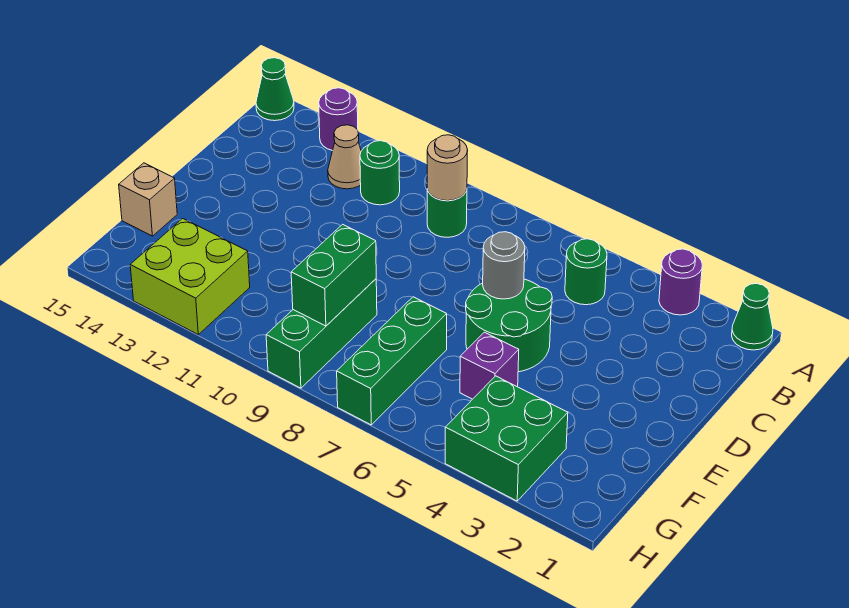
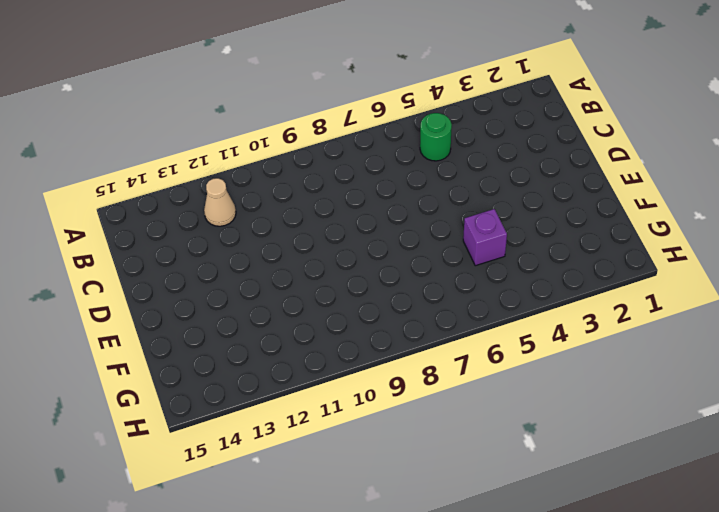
none -> green 1x1 cone [732,284,773,350]
none -> purple 1x1 round brick [659,249,702,315]
none -> purple 1x1 round brick [319,88,358,151]

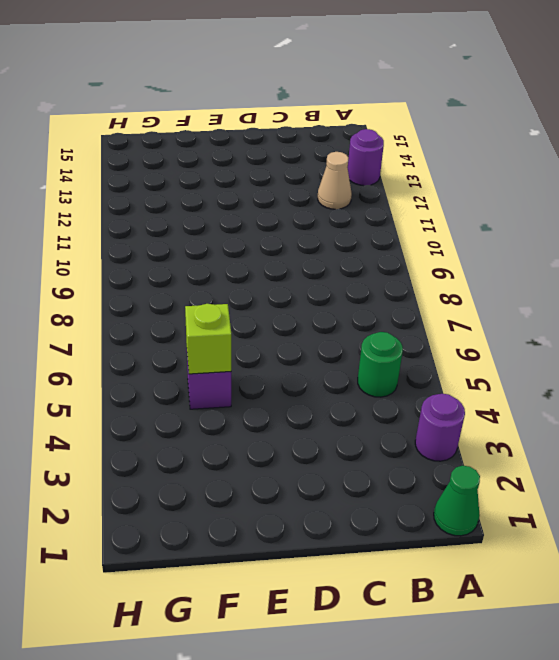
lime 1x1 brick [185,304,231,374] -> none
none -> green 1x1 cone [256,58,294,121]
none -> green 1x1 round brick [427,189,467,237]
none -> green 1x1 round brick [360,141,400,205]

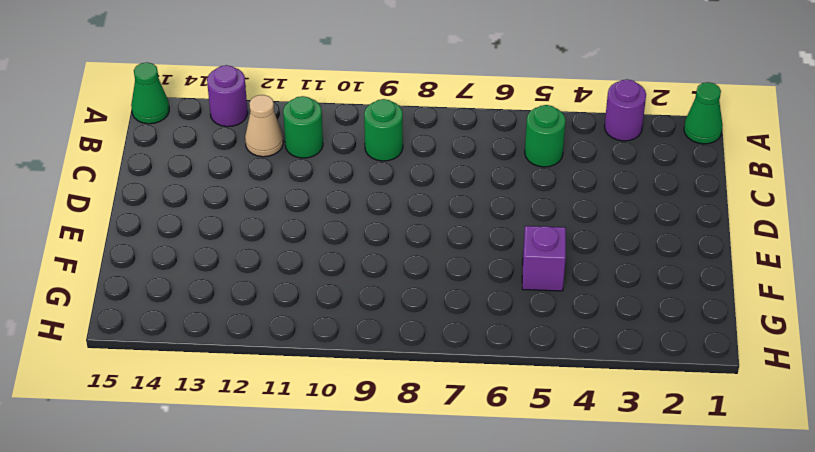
none -> green 2x2 round brick [466,279,552,372]
none -> green 1x3 brick [337,297,447,425]
none -> green 1x3 brick [266,279,377,388]

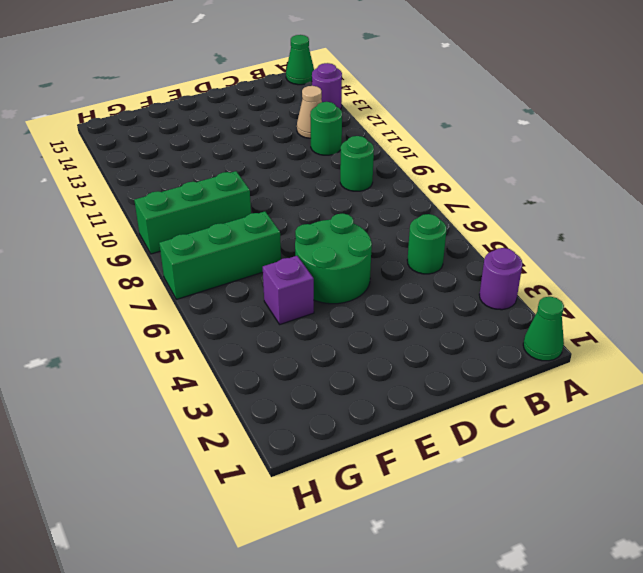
none -> tan 1x1 brick [119,163,177,236]
none -> green 2x2 brick [445,376,568,501]
none -> lime 2x2 brick [130,218,250,334]

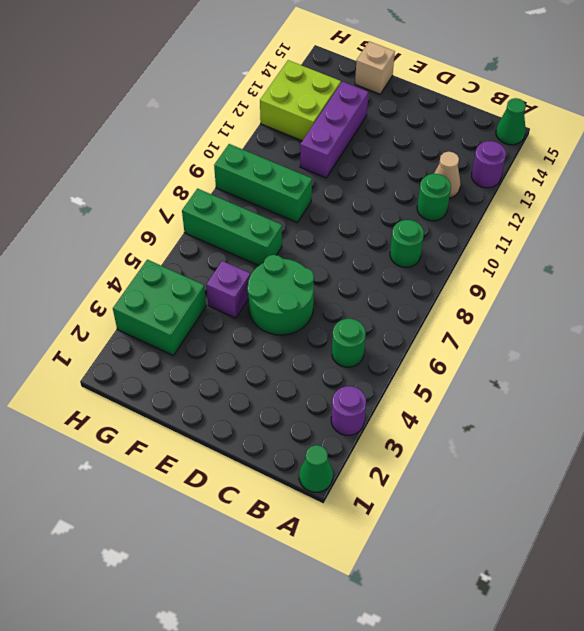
purple 1x3 brick [300,82,368,178] -> none
none -> tan 1x1 round brick [427,135,468,201]
none -> grey 1x1 round brick [483,232,525,299]
none -> green 1x2 brick [291,224,376,326]

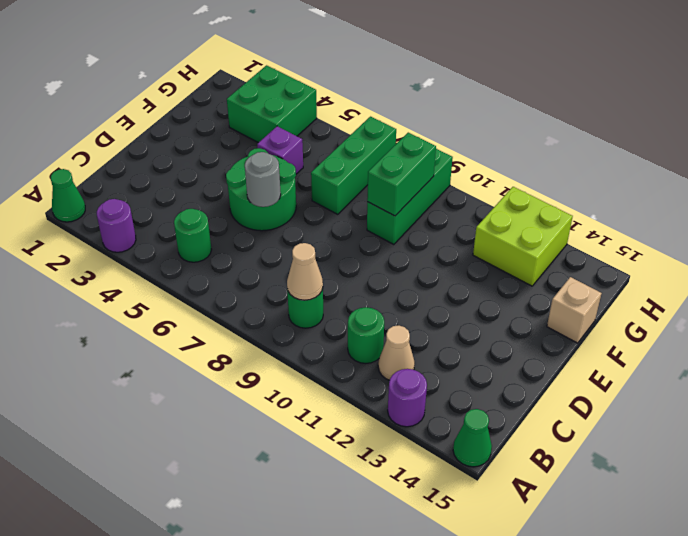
tan 1x1 cone [287,243,323,300] -> tan 1x1 round brick [427,135,468,201]

